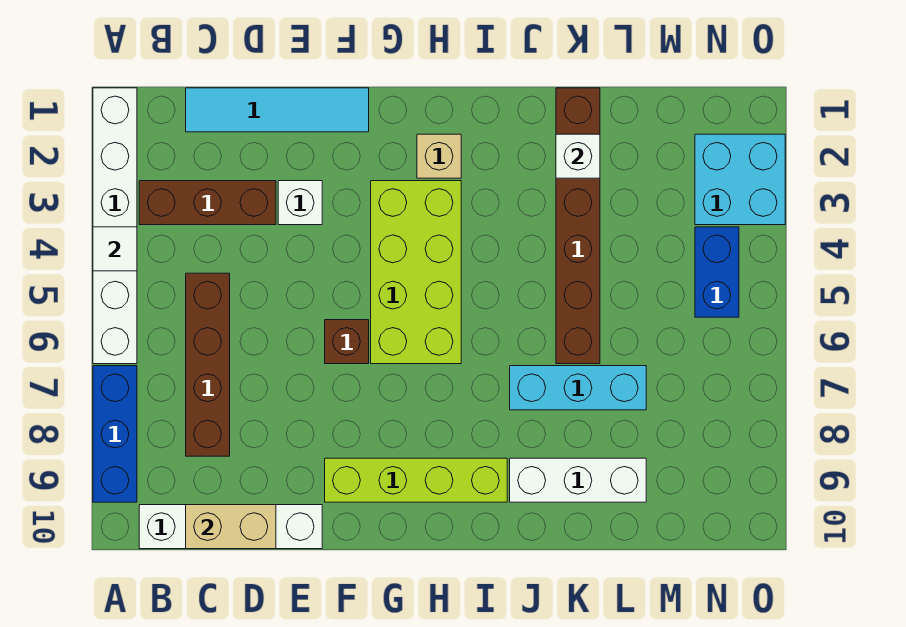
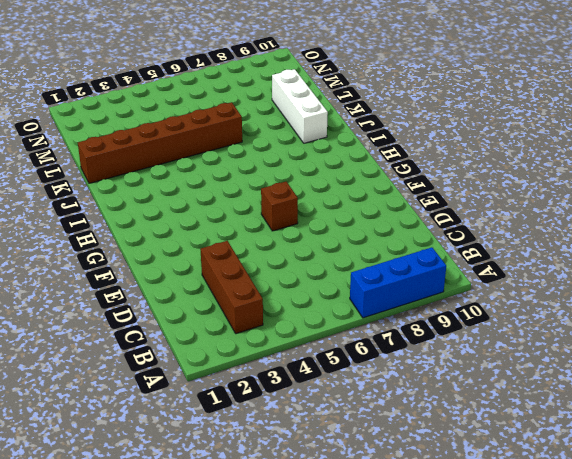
none -> white 1x6 brick [93,88,137,364]
none -> white 1x4 brick [139,505,322,549]
none -> cyan 1x4 tile [186,88,369,132]

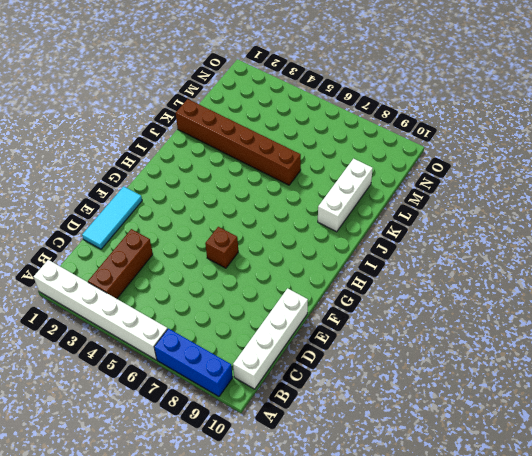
cyan 1x3 tile [82,186,142,249] -> cyan 1x4 tile [186,88,369,132]
none -> brown 1x4 brick [186,273,230,456]
none -> white 1x1 brick [278,181,322,225]
none -> lime 1x4 brick [325,458,507,502]

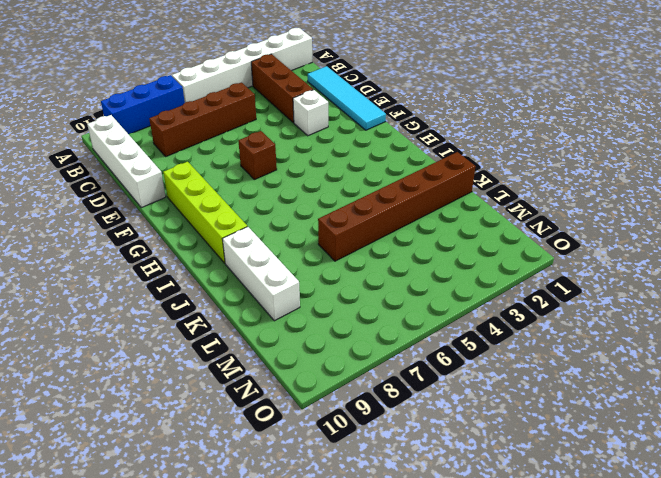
none -> lime 2x4 brick [371,181,461,364]
none -> tan 1x1 brick [417,134,461,178]
none -> cyan 1x3 brick [510,366,646,410]

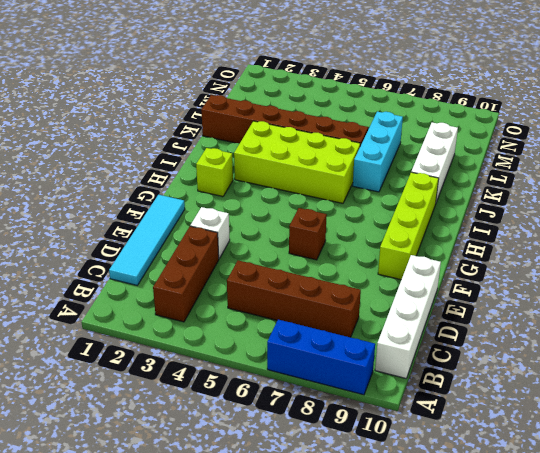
lime 1x1 brick [196,148,233,197] -> tan 1x1 brick [417,134,461,178]
lime 2x4 brick [234,121,360,203] -> lime 2x4 brick moved to [371,181,461,364]
none -> white 1x6 brick [93,88,137,364]
none -> cyan 2x2 brick [695,134,785,225]
none -> blue 1x2 brick [695,227,739,317]

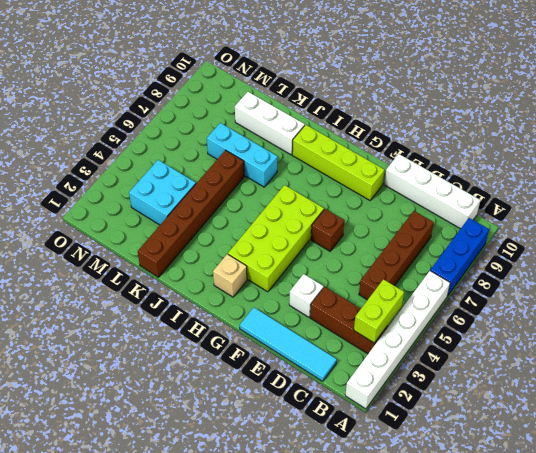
lime 1x2 brick [354,279,404,343] -> none
cyan 2x2 brick [129,160,196,225] -> cyan 2x2 brick moved to [695,134,785,225]
none -> blue 1x2 brick [695,227,739,317]
none -> white 1x1 tile [93,227,137,271]
none -> tan 1x2 brick [186,505,276,549]

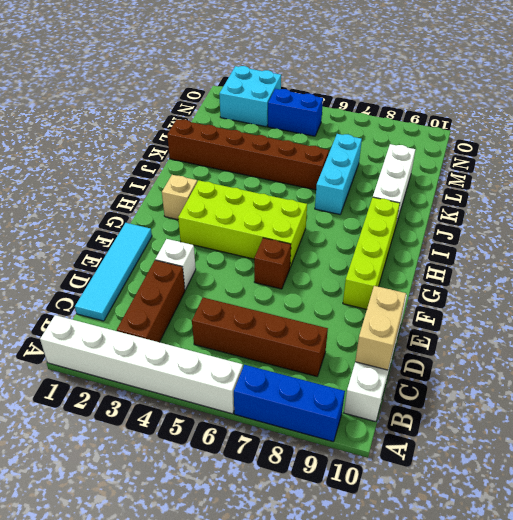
none -> white 1x1 tile [93,227,137,271]
none -> white 1x1 brick [556,134,600,178]

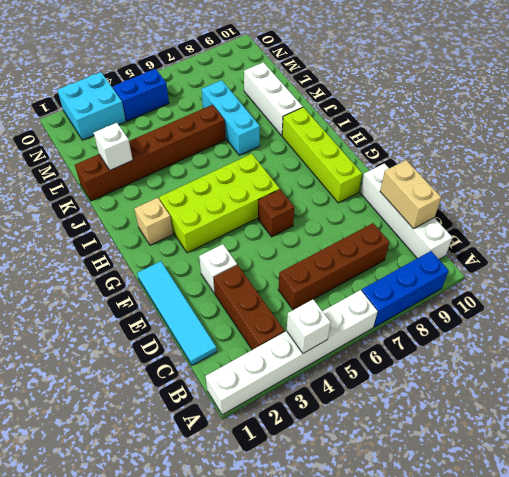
white 1x1 brick [287,299,331,353] -> white 1x1 tile [93,227,137,271]

